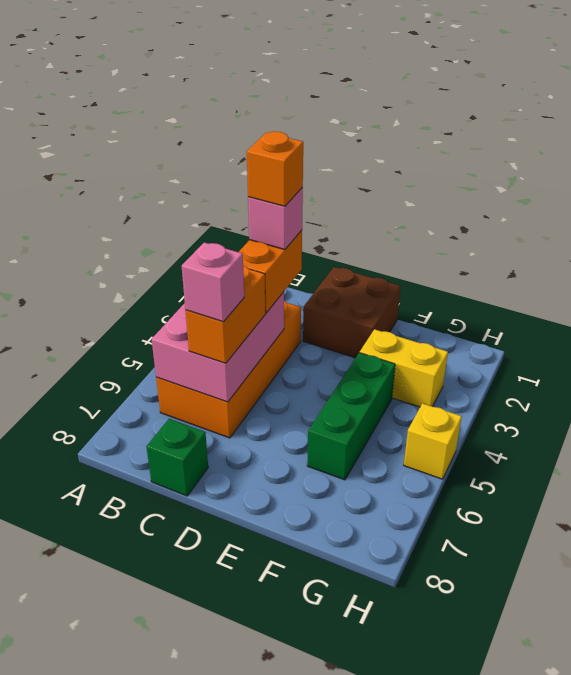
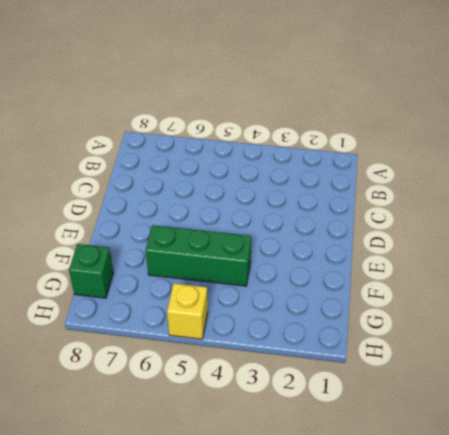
green 1x1 brick [69,244,113,298] -> green 1x1 brick moved to [146,419,208,496]
none -> orange 2x4 brick [156,301,301,438]
none -> brown 2x2 brick [303,267,401,358]
none -> yellow 1x2 brick [360,329,448,407]

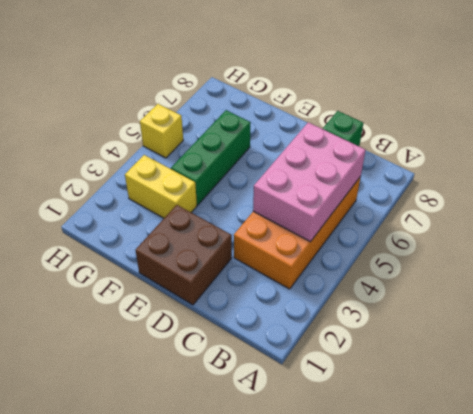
none -> orange 1x2 brick [239,230,302,313]
none -> orange 1x2 brick [185,265,266,363]
none -> pink 1x1 brick [248,188,303,250]

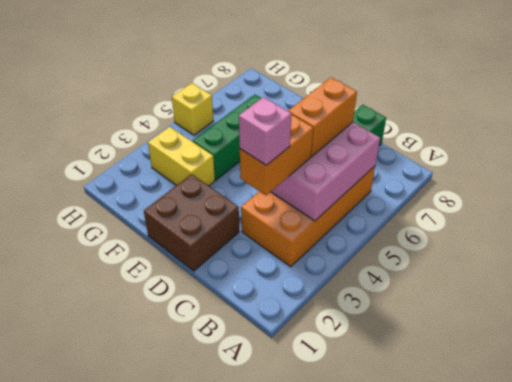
none -> pink 1x1 brick [182,242,244,322]
none -> orange 1x1 brick [247,131,303,206]

